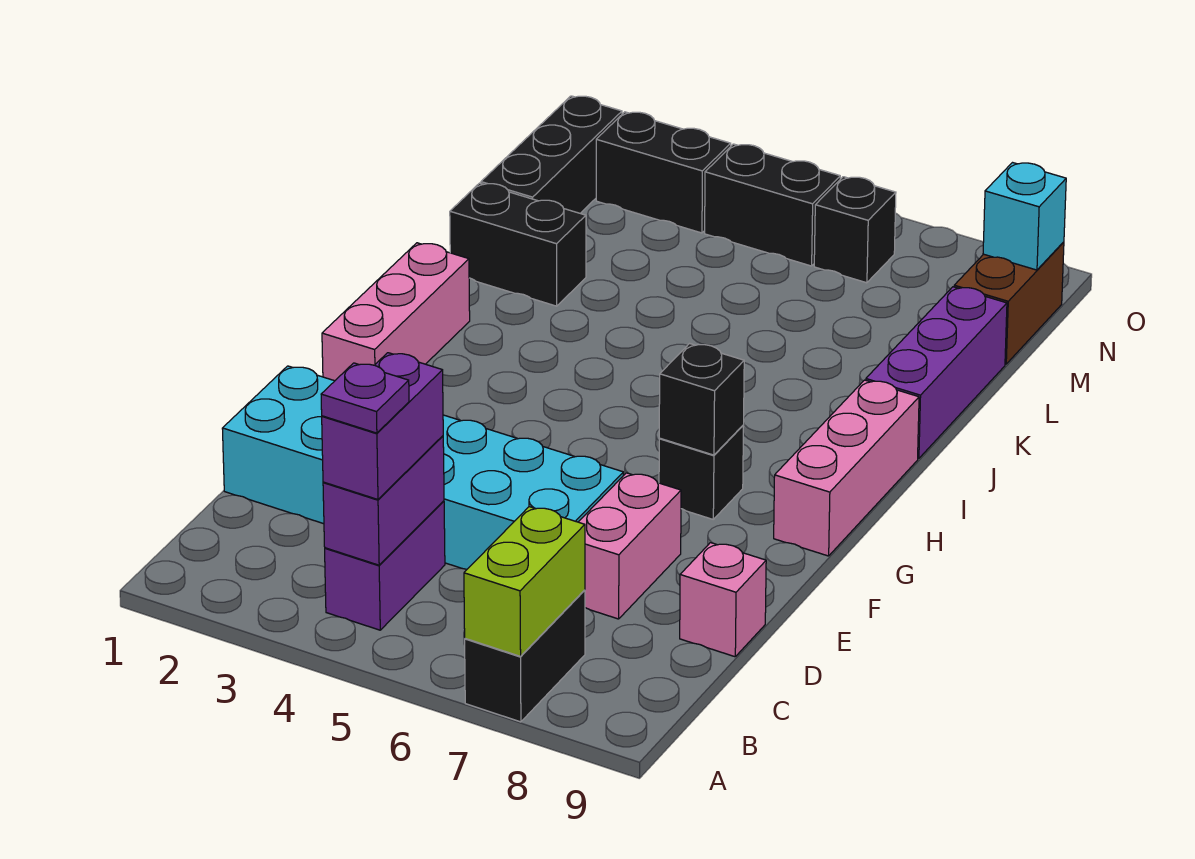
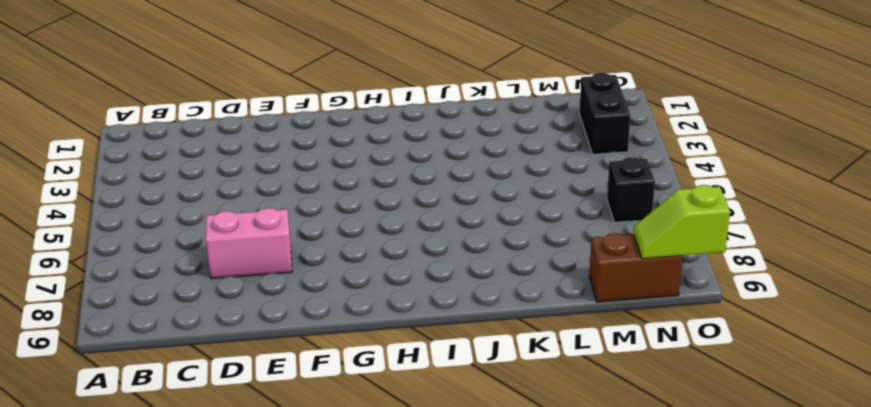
lime 1x2 slope [634,185,730,259] -> cyan 1x1 brick [983,163,1066,270]
none -> black 1x2 brick [465,590,585,722]
none -> purple 1x2 brick [325,501,445,630]
none -> cyan 2x6 brick [222,366,623,569]

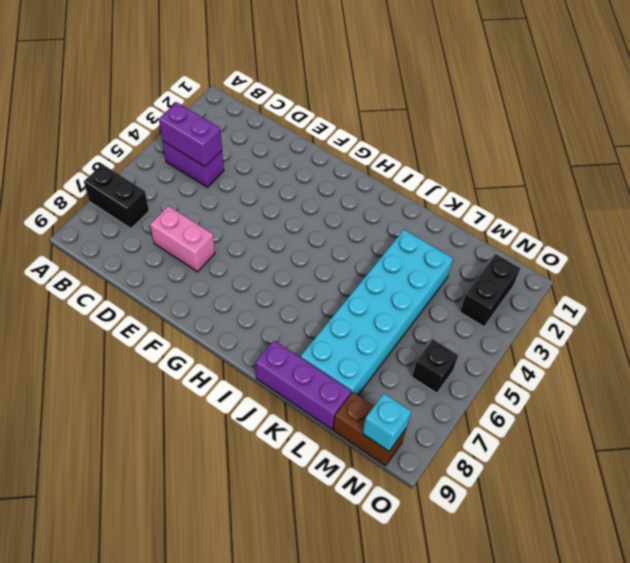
cyan 2x6 brick [301,230,453,395] -> cyan 2x6 brick moved to [222,366,623,569]
none -> pink 1x1 brick [680,543,766,657]
none -> pink 1x3 brick [322,243,470,381]
none -> black 1x1 brick [659,425,744,519]

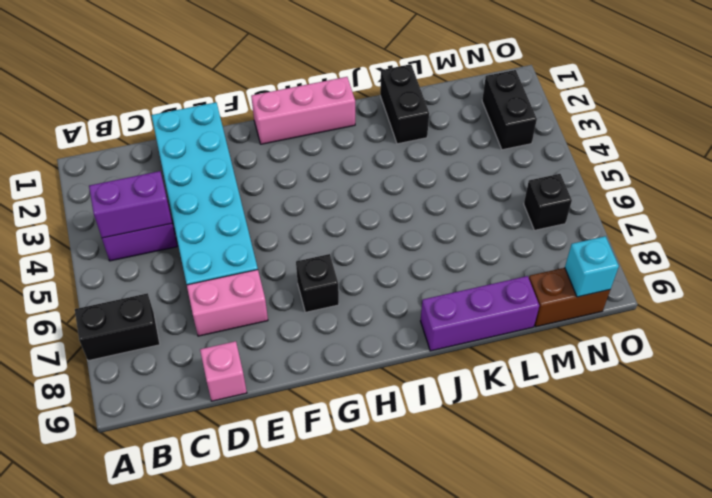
none -> pink 1x3 brick [774,380,919,556]
none -> black 1x3 brick [481,96,622,213]
none -> black 1x2 brick [705,144,840,266]

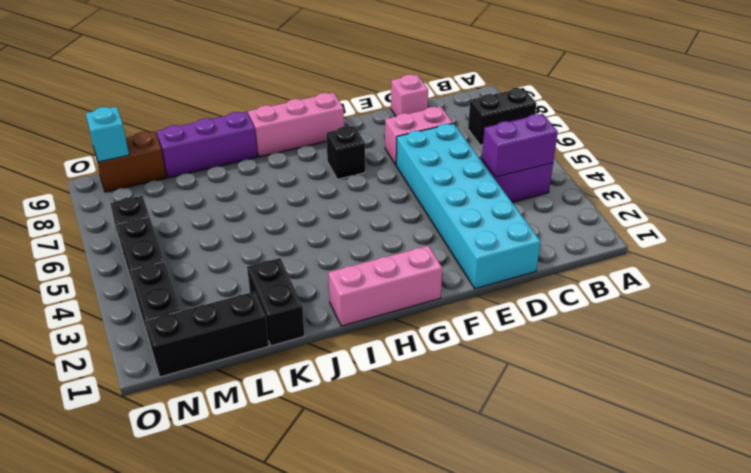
none -> lime 1x2 brick [464,507,585,656]
none -> black 1x1 brick [659,344,744,455]
none -> purple 1x2 brick [322,353,443,499]

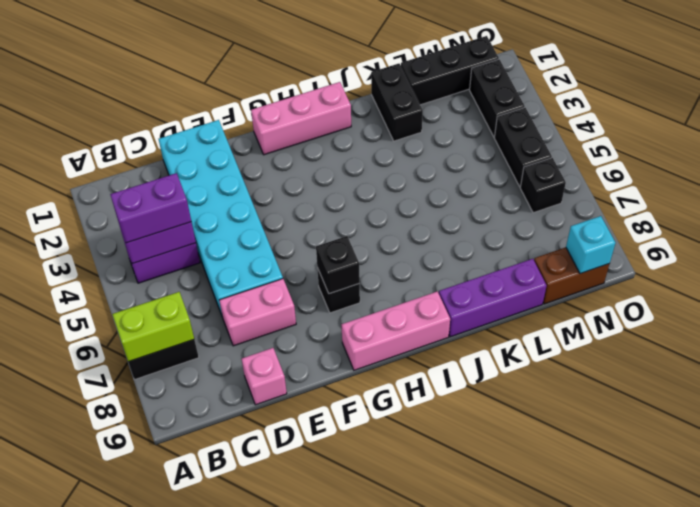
none -> purple 1x1 plate [321,363,409,433]

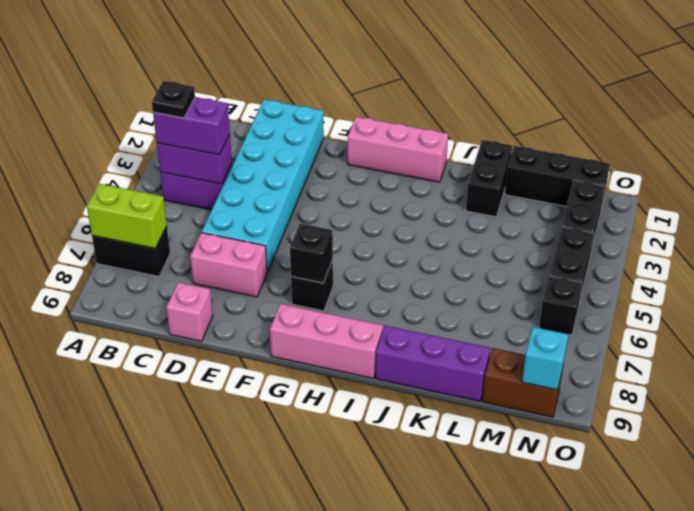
black 1x1 plate [152,81,195,118] -> purple 1x1 plate [321,363,409,433]

